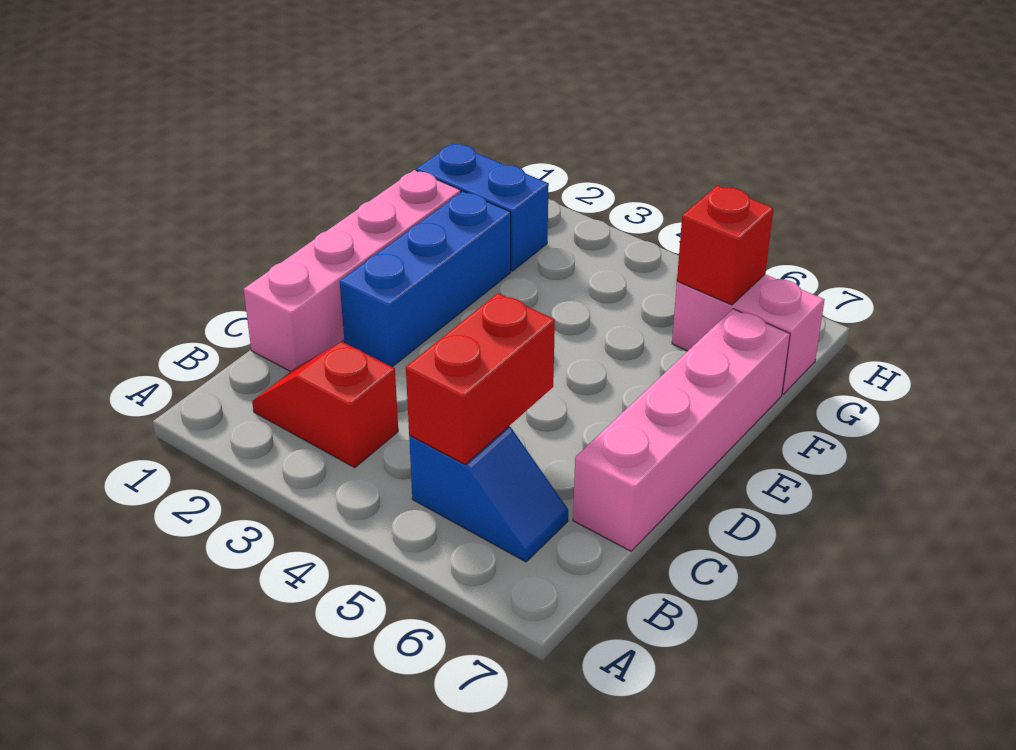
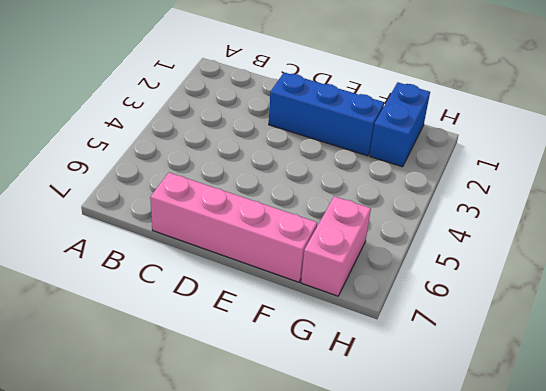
none -> red 1x2 slope [252,342,398,468]
none -> blue 1x2 slope [409,427,568,562]

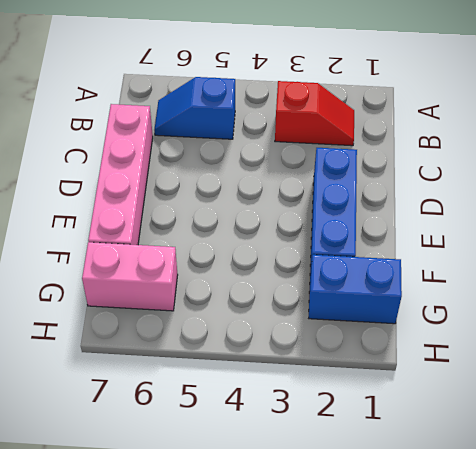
none -> pink 1x4 brick [244,170,461,372]
none -> red 1x2 brick [406,293,555,464]

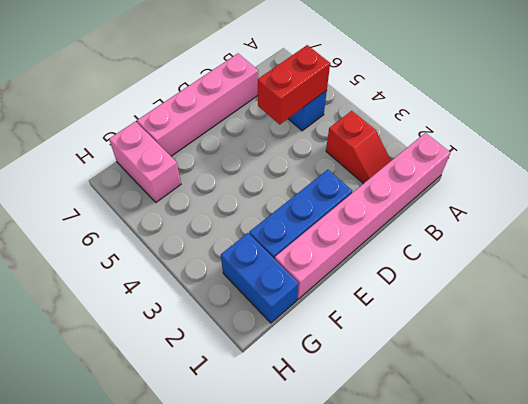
pink 1x6 brick [275,133,451,299] -> pink 1x4 brick [244,170,461,372]
none -> red 1x1 brick [677,186,773,305]

